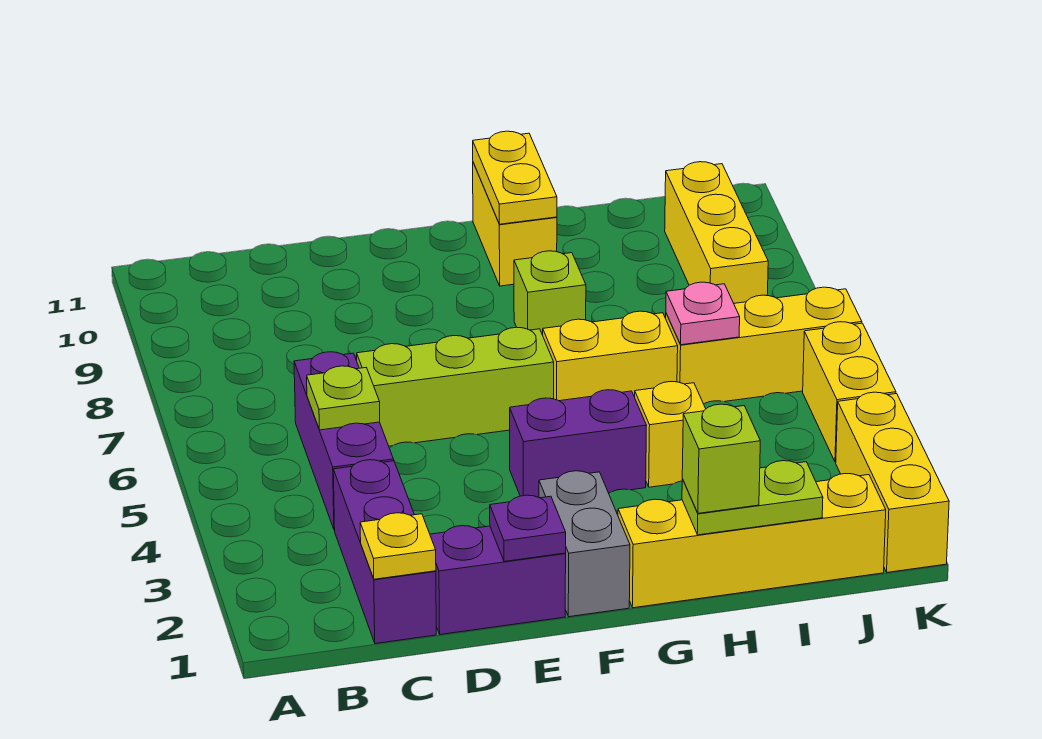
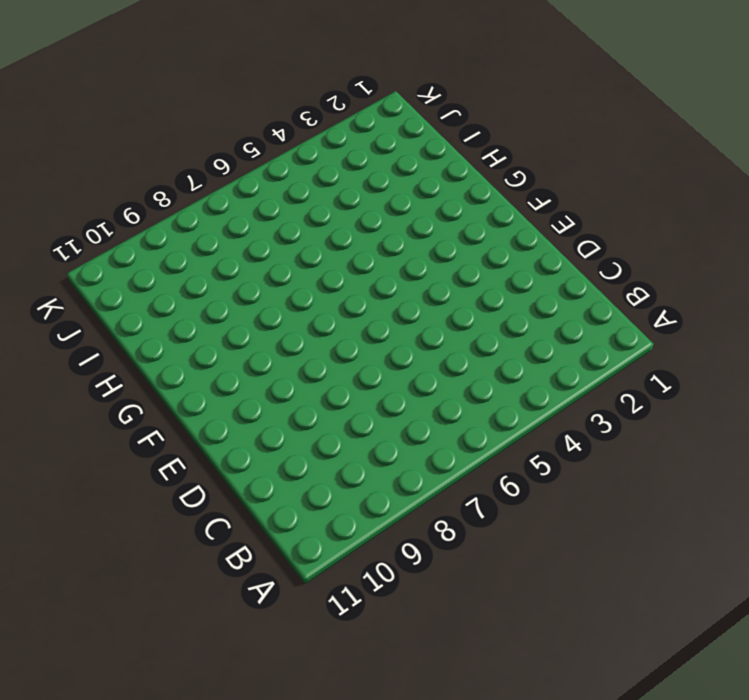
none -> purple 1x3 brick [333,460,436,644]
none -> purple 1x3 brick [294,352,394,530]
none -> purple 1x2 brick [430,526,566,635]

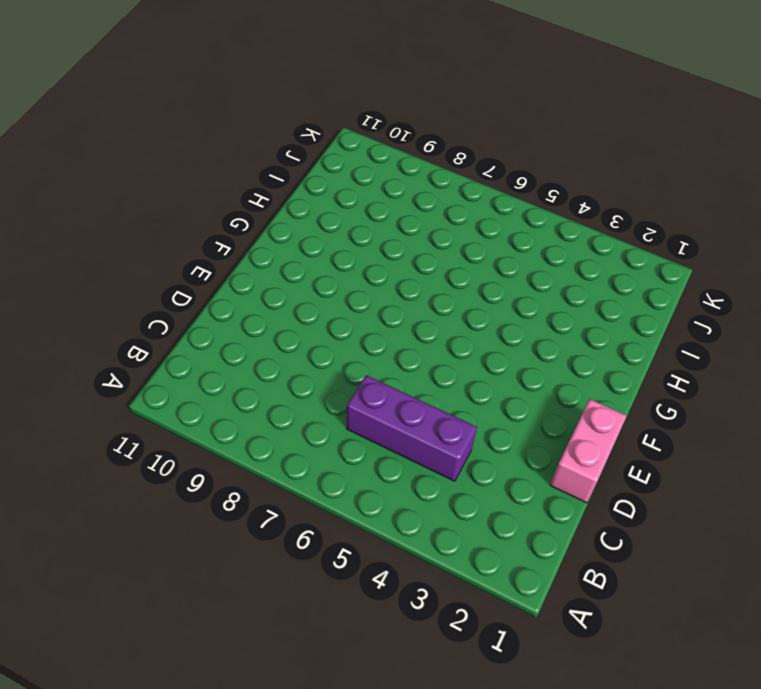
pink 1x2 brick [550,399,627,503] -> purple 1x2 brick [430,526,566,635]
none -> purple 1x3 brick [333,460,436,644]
none -> lime 1x3 brick [357,327,554,446]
none -> grey 1x2 brick [539,471,630,617]

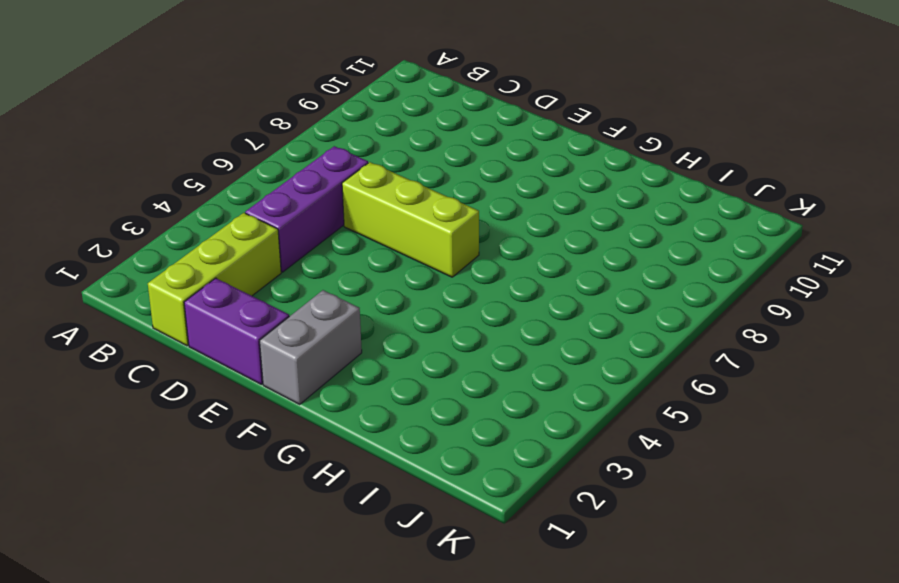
lime 1x3 brick [148,213,281,346] -> purple 1x3 brick [333,460,436,644]
none -> purple 1x2 brick [510,390,647,497]
none -> yellow 1x4 brick [618,474,886,608]
none -> yellow 1x2 brick [543,311,678,401]

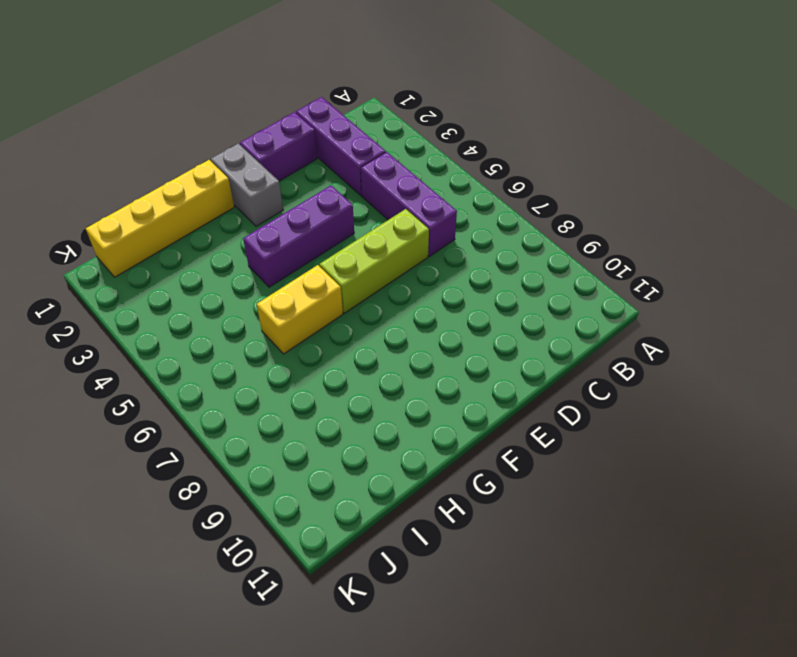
purple 1x3 brick [243,185,354,287] -> purple 1x2 brick [510,390,647,497]
none -> lime 1x1 brick [514,251,586,335]
none -> yellow 1x2 brick [473,163,557,286]
none -> yellow 1x1 brick [635,382,706,487]

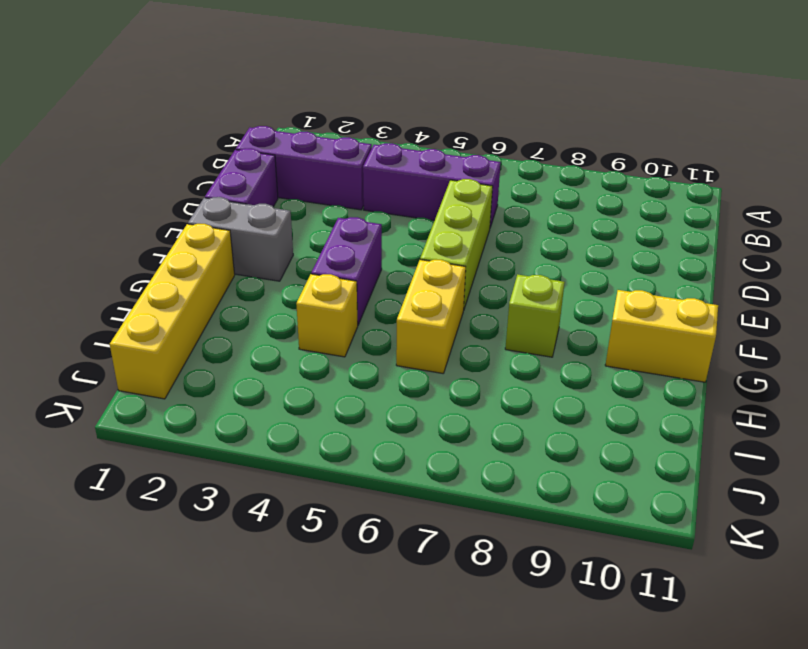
none -> yellow 1x3 brick [666,287,862,404]
none -> yellow 1x3 brick [665,162,768,303]
none -> yellow 1x3 brick [836,392,949,572]

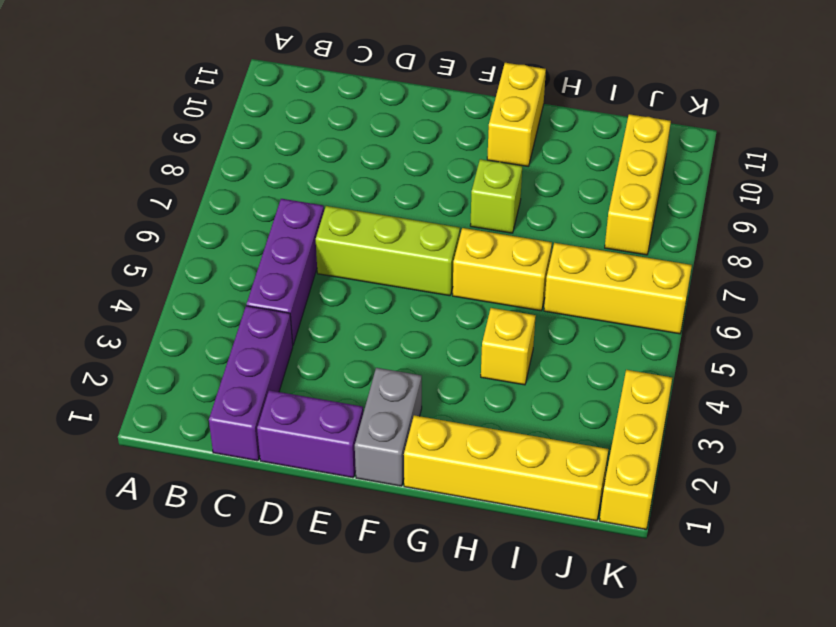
none -> purple 1x2 brick [510,390,647,497]
none -> yellow 1x2 brick [803,322,896,462]
none -> yellow 1x1 plate [360,513,436,579]

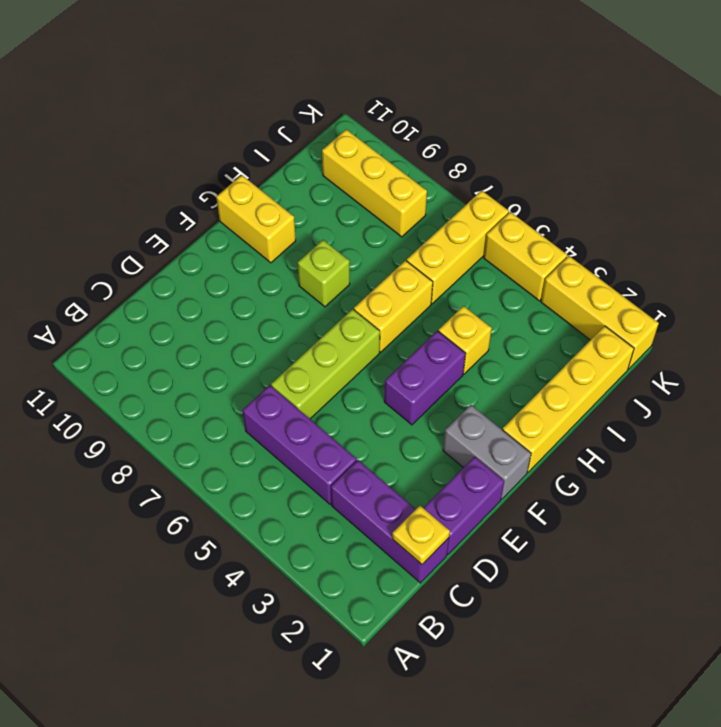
none -> lime 1x1 plate [307,366,380,430]
none -> purple 1x1 plate [490,495,566,561]
none -> yellow 1x2 plate [473,131,557,224]

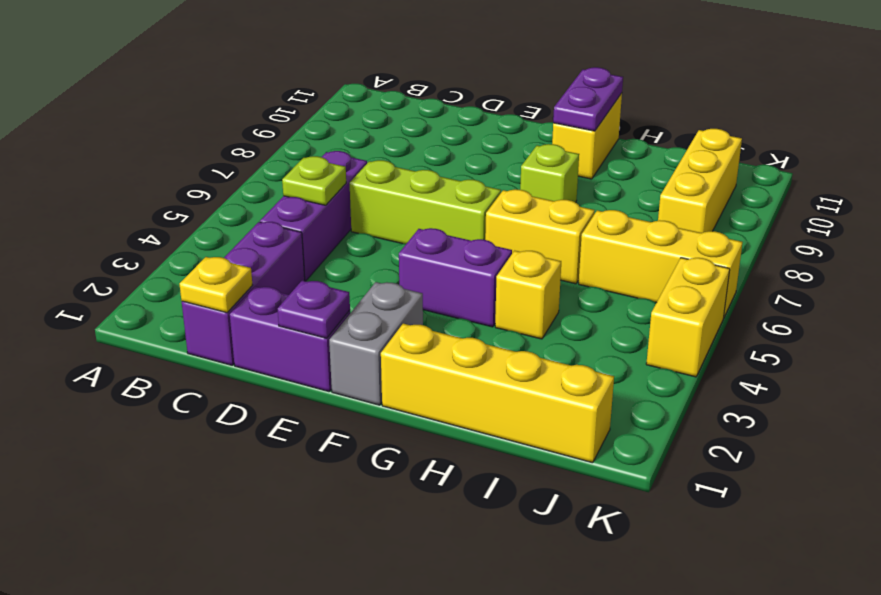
purple 1x2 plate [553,67,623,131] -> yellow 1x2 plate [473,131,557,224]
none -> yellow 1x3 brick [836,392,949,572]
none -> lime 1x2 plate [682,461,823,535]
none -> pink 1x1 plate [666,282,740,345]

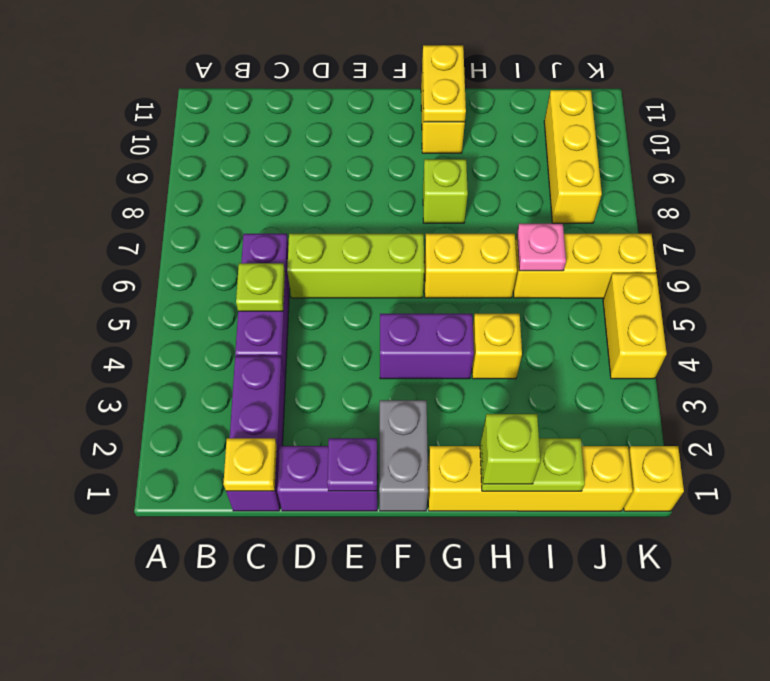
yellow 1x1 brick [624,446,684,511] -> yellow 1x3 brick [836,392,949,572]

